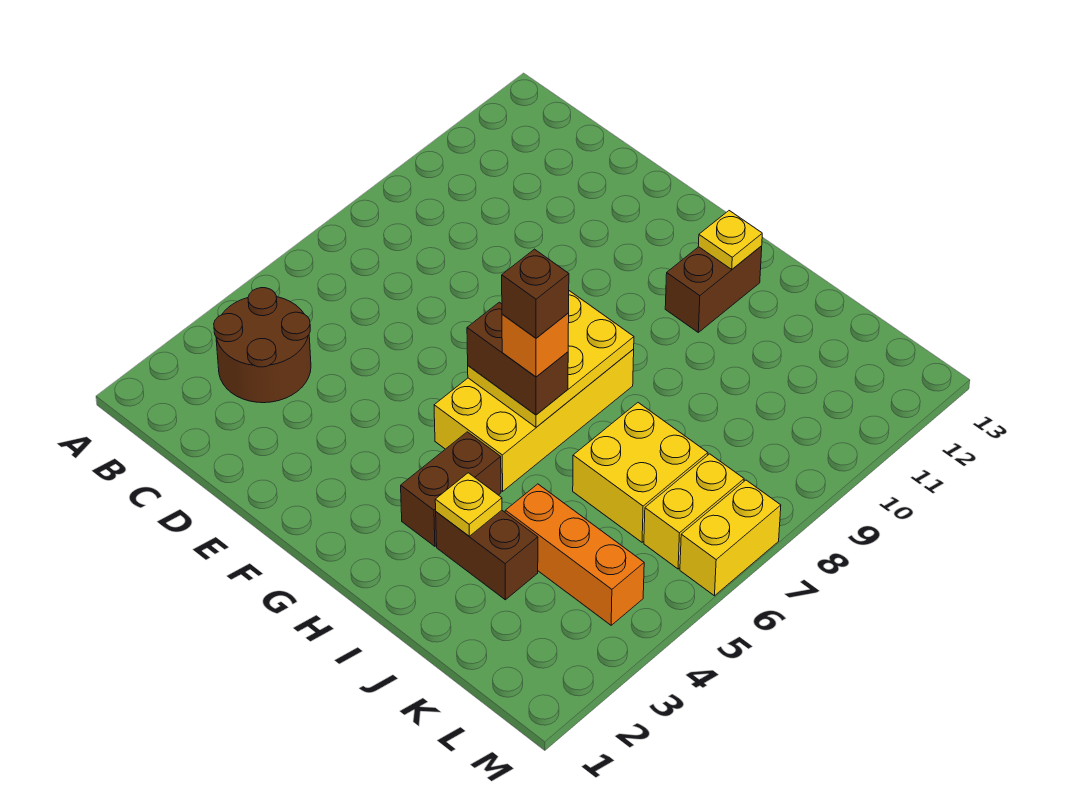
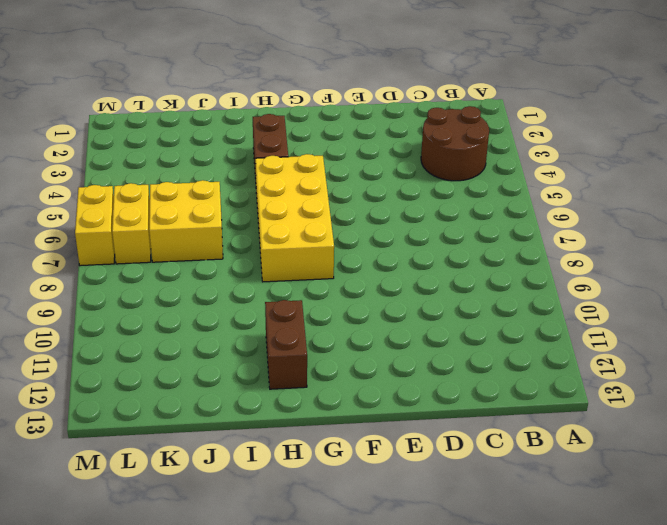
none -> brown 1x2 brick [436,510,538,600]
none -> orange 1x3 brick [505,484,644,625]
none -> yellow 2x3 plate [468,291,634,427]

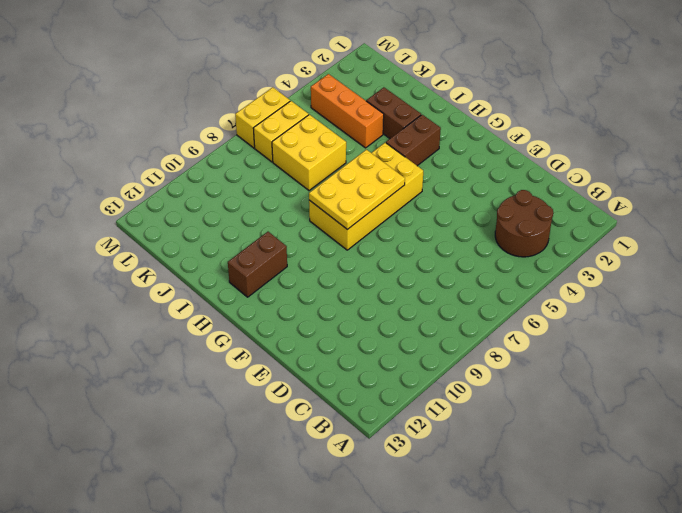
none -> yellow 1x1 plate [698,211,762,269]
none -> yellow 1x1 plate [435,473,502,536]
none -> brown 1x2 brick [467,302,568,415]

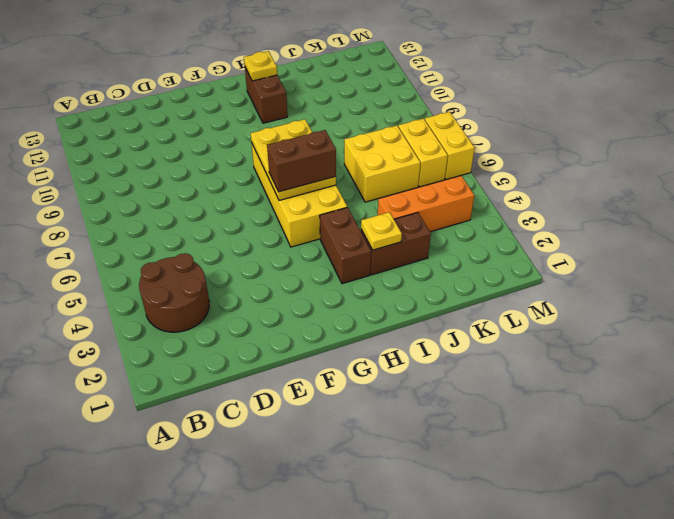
none -> orange 1x1 brick [502,313,569,377]
none -> brown 1x1 brick [502,249,569,338]

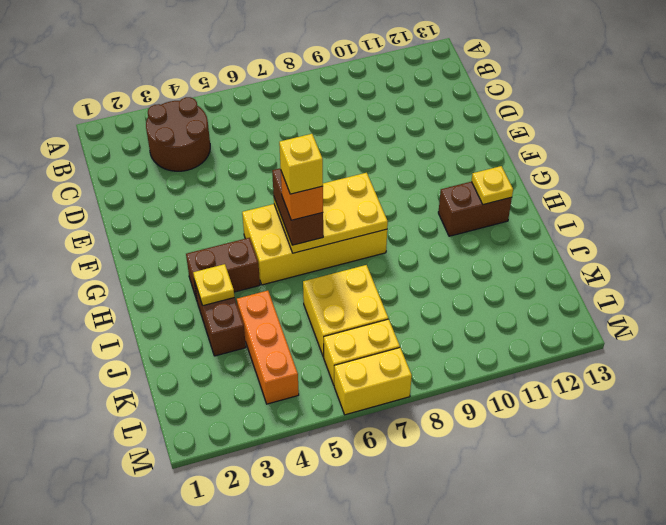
yellow 1x1 brick [279,134,323,194] -> brown 1x1 brick [502,249,569,338]

